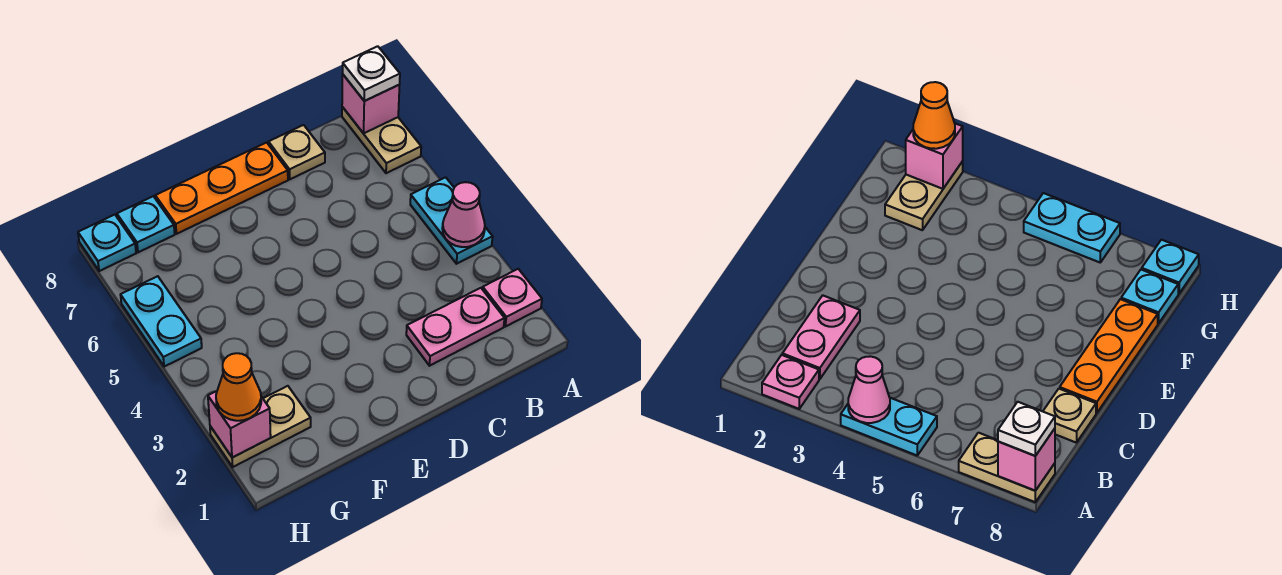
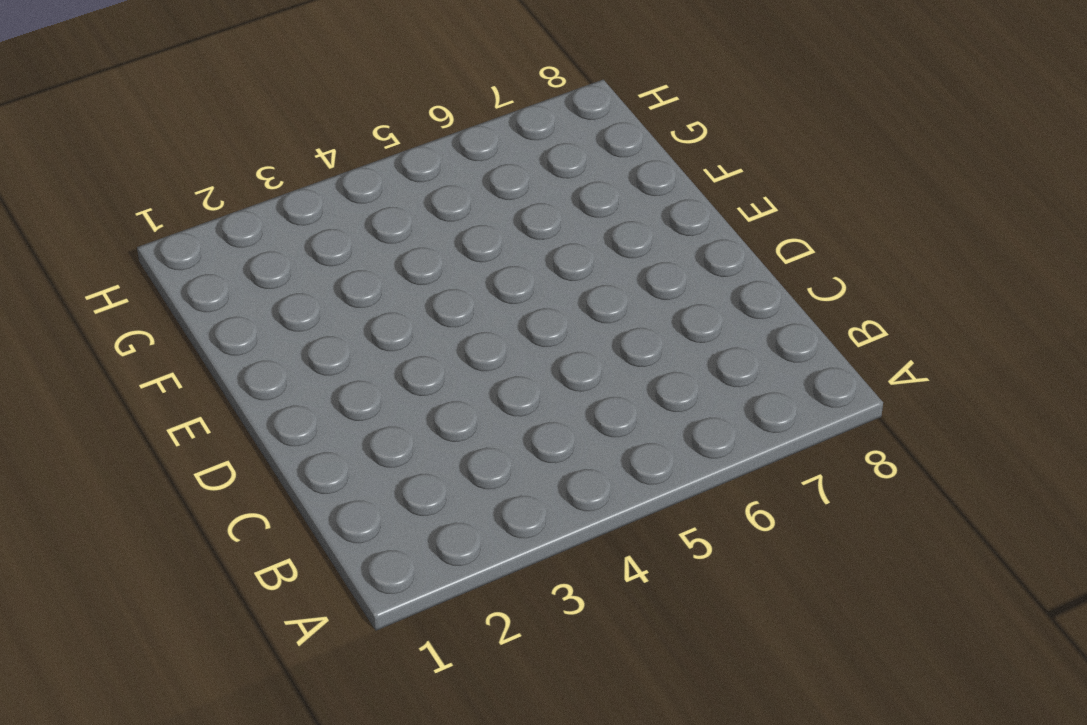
none -> pink 1x1 plate [483,269,542,327]
none -> cyan 1x2 plate [410,177,493,264]
none -> tan 1x2 plate [342,107,421,173]

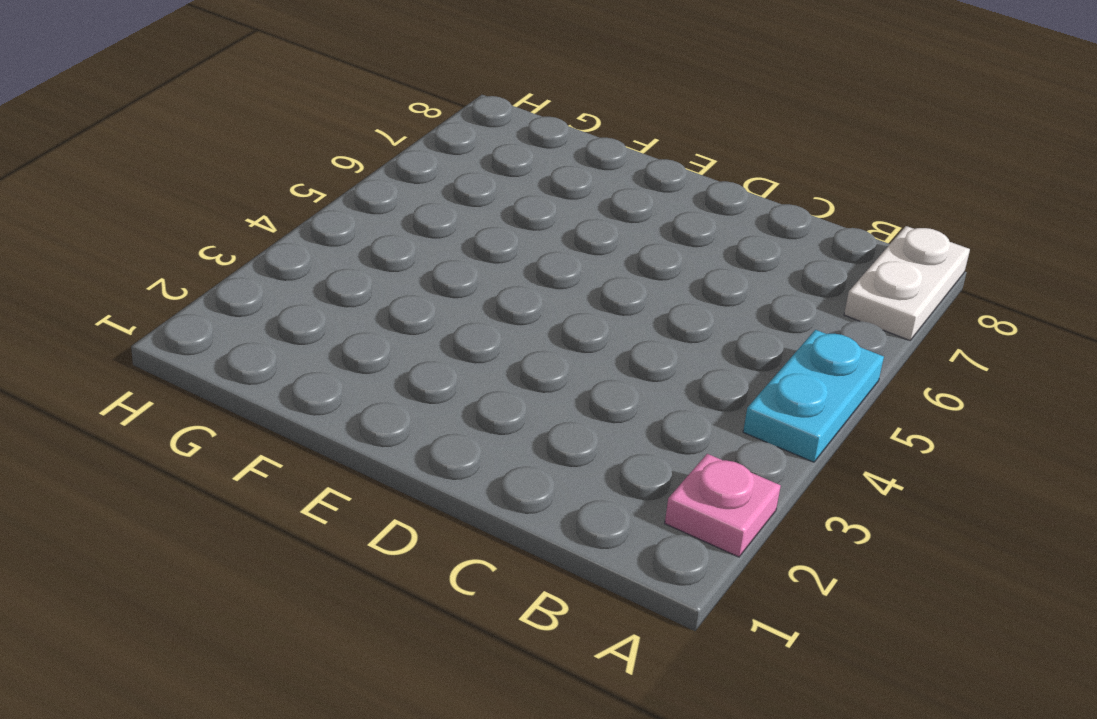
white 1x2 plate [844,226,970,340] -> tan 1x2 plate [342,107,421,173]
none -> pink 1x2 plate [406,288,505,366]
none -> tan 1x1 plate [269,125,325,179]
none -> orange 1x3 plate [155,142,288,234]

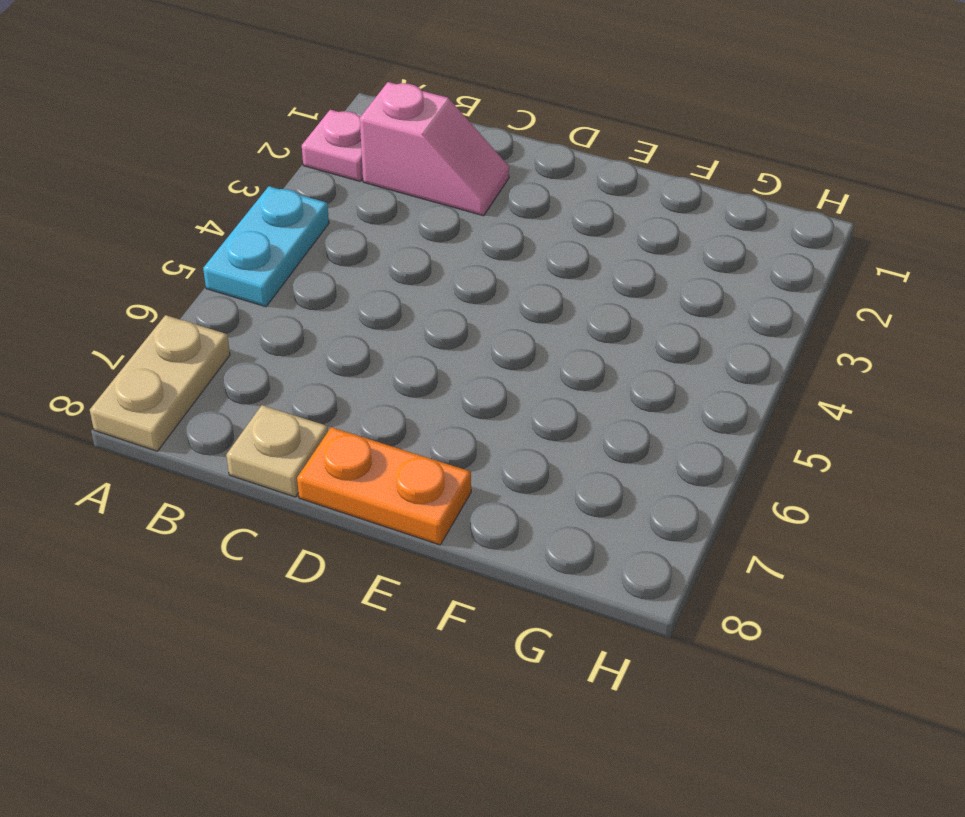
pink 1x2 slope [360,82,509,216] -> pink 1x2 plate [406,288,505,366]
orange 1x2 plate [297,427,471,545] -> orange 1x3 plate [155,142,288,234]
none -> tan 1x2 plate [210,386,311,467]
none -> cyan 1x1 plate [117,196,175,252]
none -> cyan 1x2 plate [121,276,202,367]

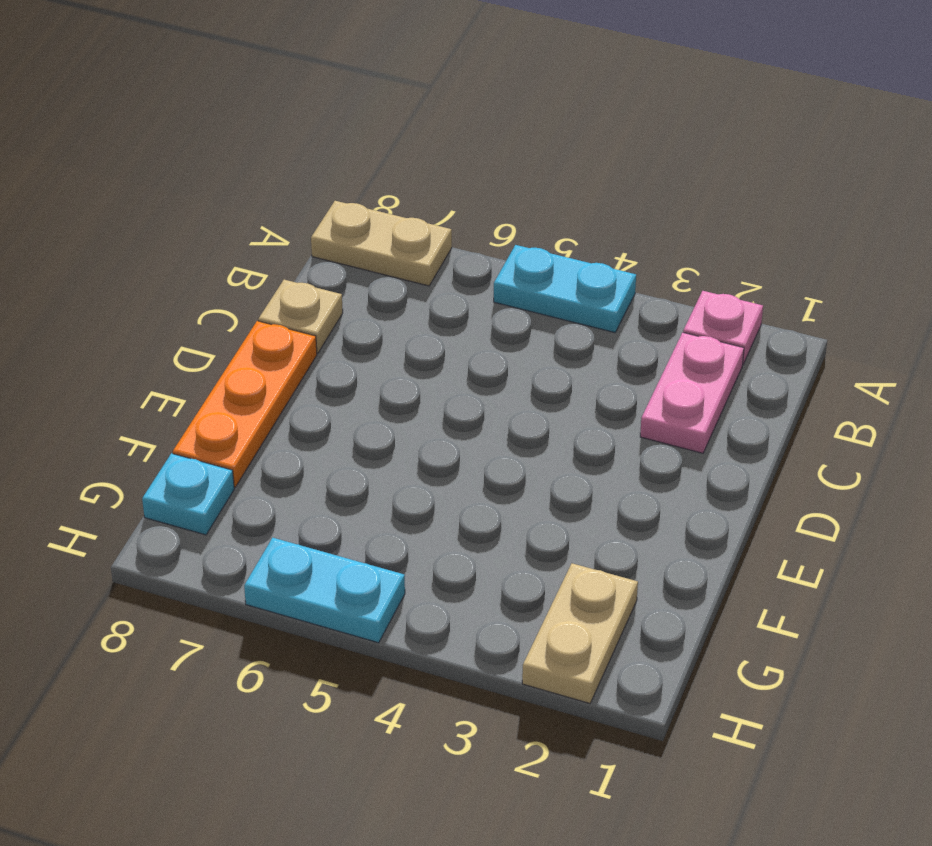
none -> cyan 1x1 plate [78,215,136,271]
none -> pink 1x1 cone [442,182,485,247]
none -> pink 1x1 brick [342,74,400,133]

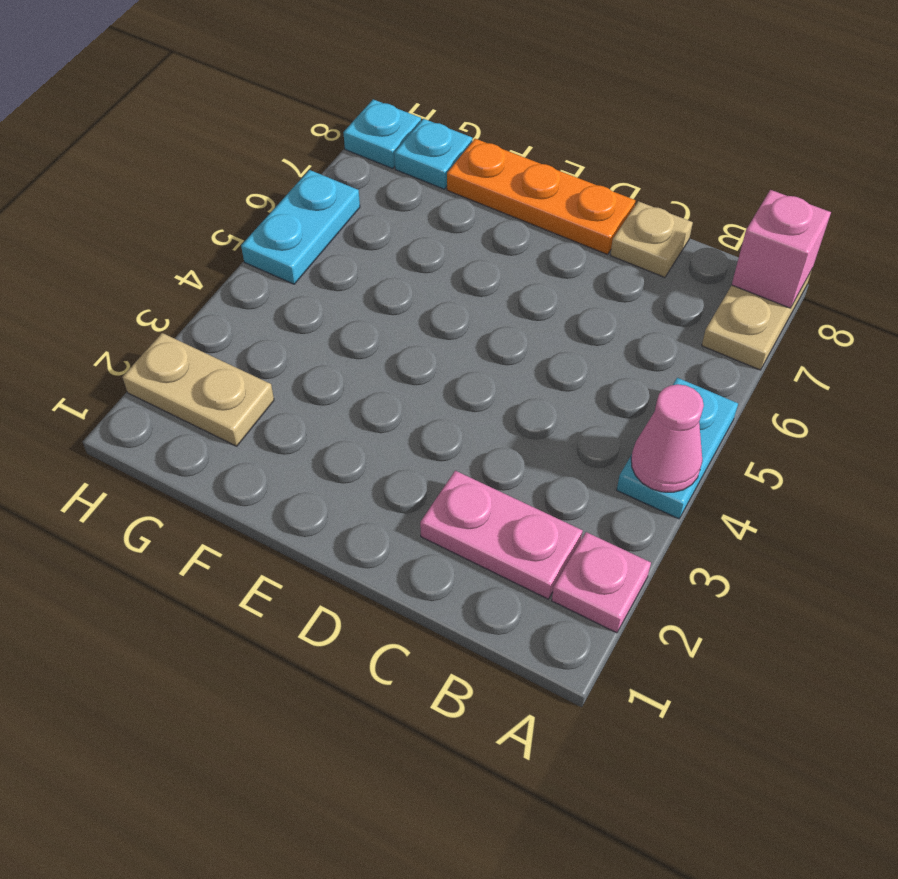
none -> pink 1x1 brick [208,391,271,458]
none -> white 1x1 plate [343,46,400,101]
none -> orange 1x1 cone [216,353,261,421]

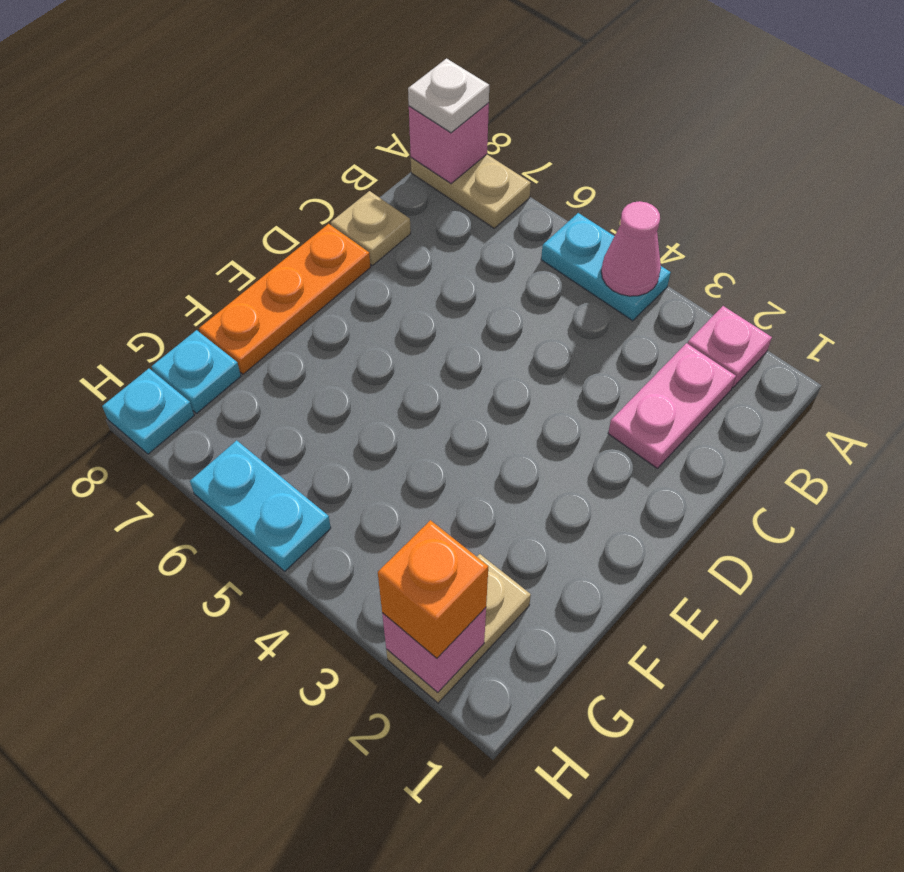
orange 1x1 brick [378,520,488,658] -> orange 1x1 cone [216,353,261,421]

